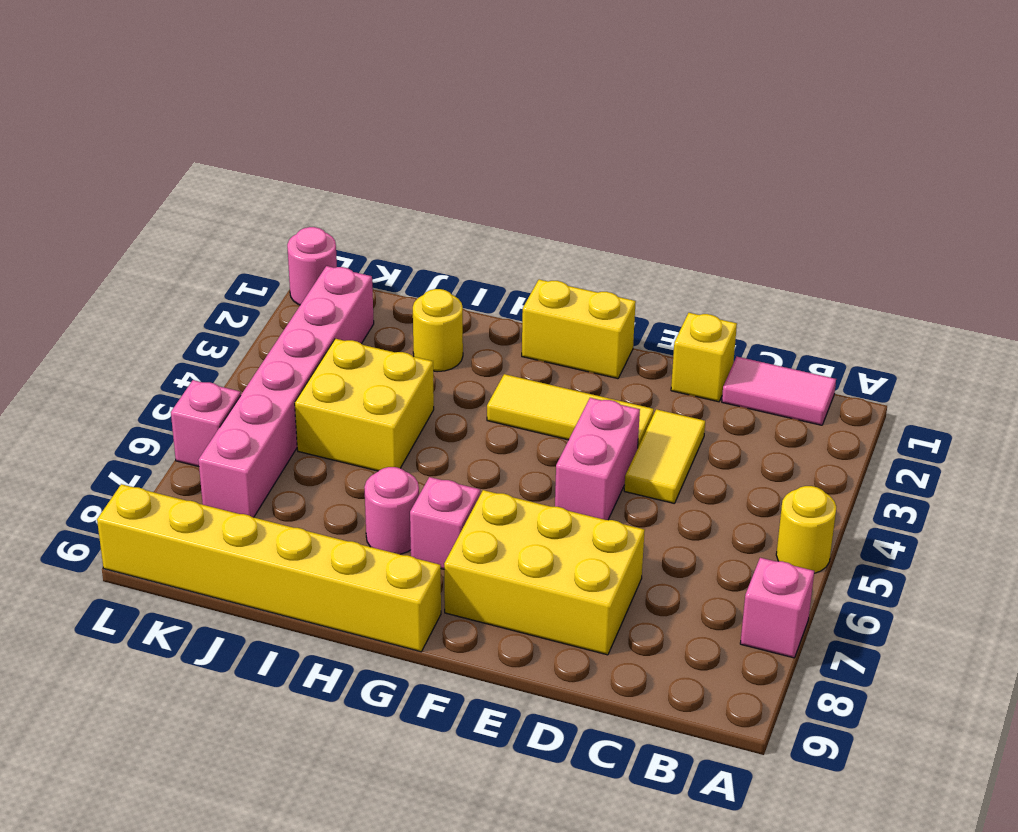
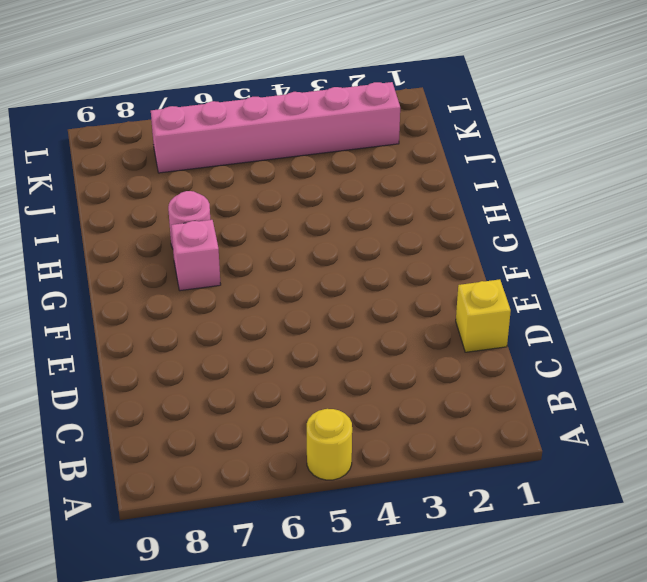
none -> pink 1x1 brick [740,558,814,658]
none -> pink 1x2 tile [722,357,836,425]
none -> yellow 1x2 tile [624,409,705,503]

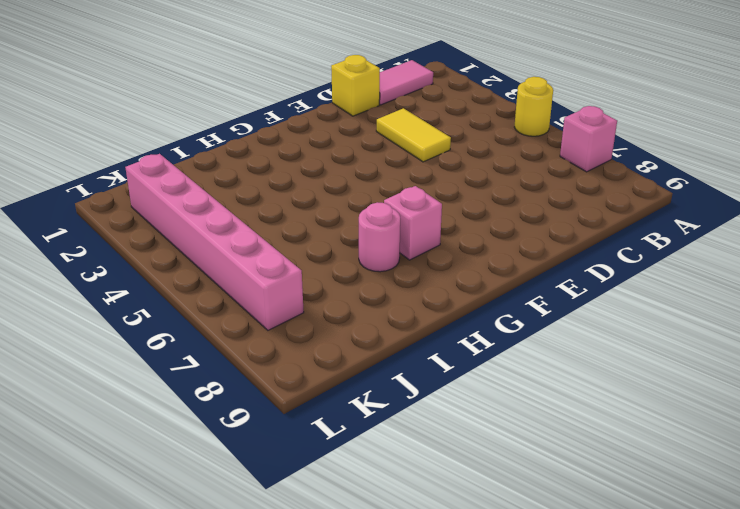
none -> yellow 2x3 brick [444,490,645,655]
none -> yellow 1x3 tile [487,374,654,447]
none -> pink 1x2 brick [555,398,640,520]

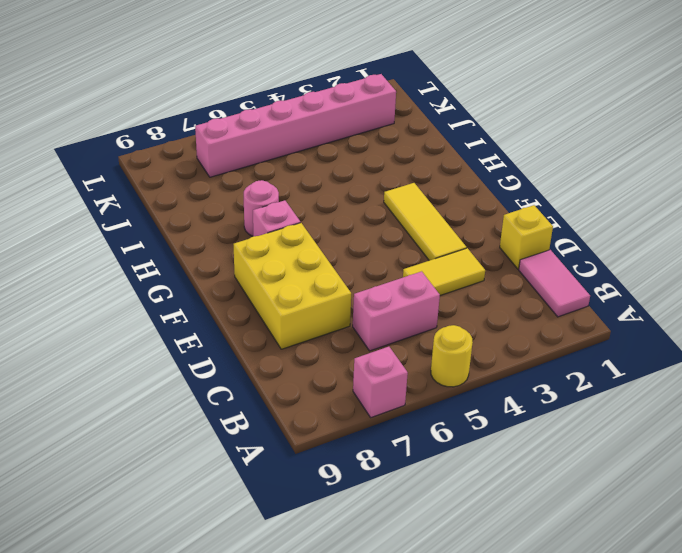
pink 1x2 brick [353,271,440,351] -> pink 1x2 brick moved to [555,398,640,520]
none -> yellow 1x2 brick [522,280,636,379]
none -> yellow 1x6 brick [97,484,441,652]
none -> yellow 1x1 round brick [413,289,463,372]

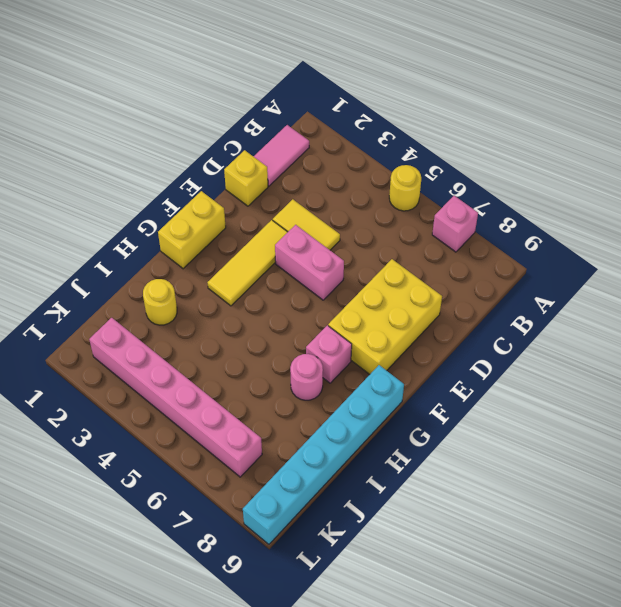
cyan 1x6 brick [243,365,404,544] -> yellow 1x6 brick [97,484,441,652]
none -> yellow 2x2 brick [295,339,434,471]
none -> pink 1x1 round brick [287,227,337,305]
none -> pink 1x1 brick [171,380,241,467]

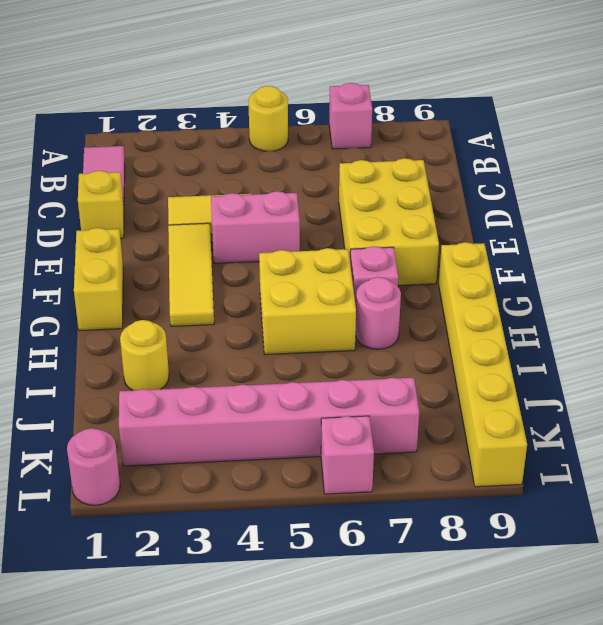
yellow 2x2 brick [259,248,356,355] -> yellow 2x2 brick moved to [295,339,434,471]

